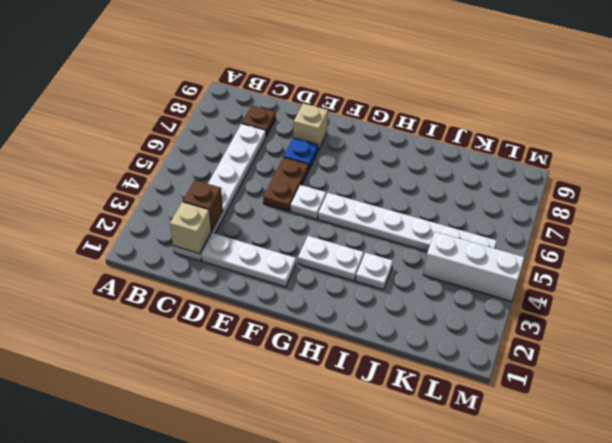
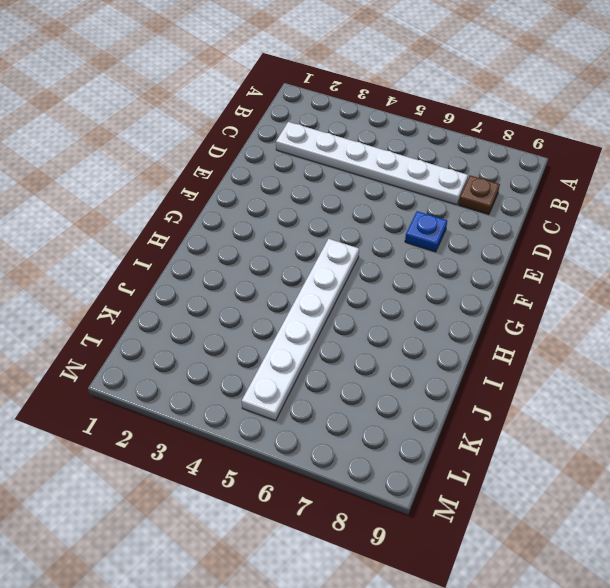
none -> white 1x3 plate [201,233,296,287]
none -> brown 1x2 plate [263,157,309,211]
none -> tan 1x1 brick [294,103,328,150]

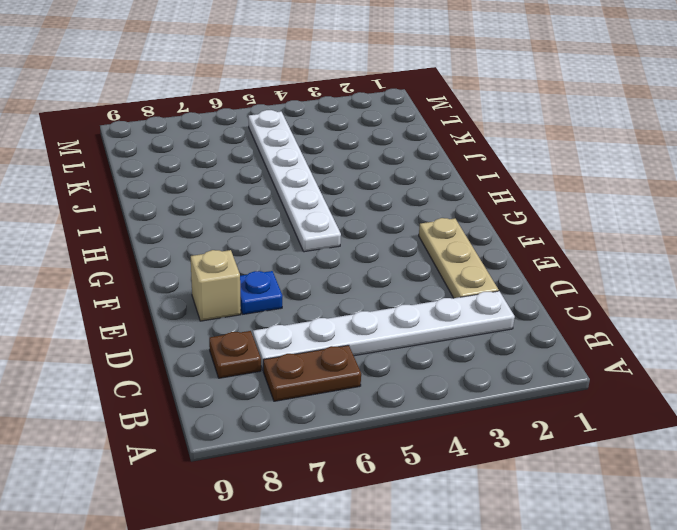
brown 1x2 plate [263,345,361,401] -> brown 1x2 plate moved to [263,157,309,211]
tan 1x3 plate [419,218,499,298] -> white 1x3 plate [201,233,296,287]
none -> white 1x1 plate [291,185,326,219]
none -> white 1x2 plate [298,236,364,281]
none -> white 1x1 plate [356,253,393,290]

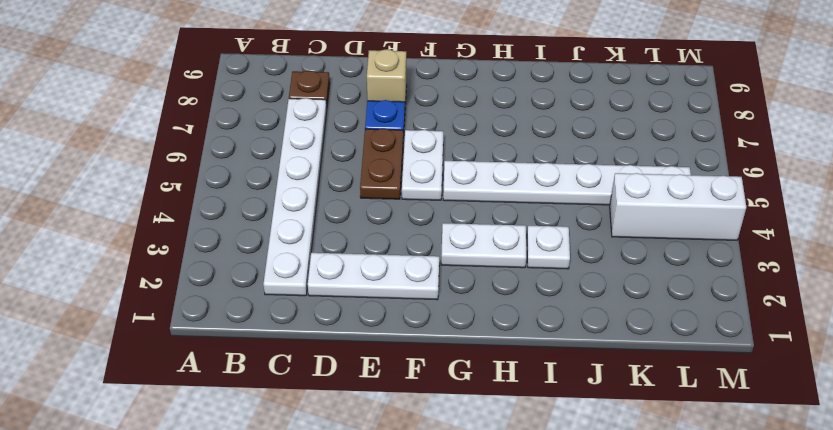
white 1x2 plate [402,130,443,200] -> white 1x1 plate [291,185,326,219]
none -> tan 1x1 brick [170,202,211,254]
none -> brown 1x1 brick [183,180,223,231]

